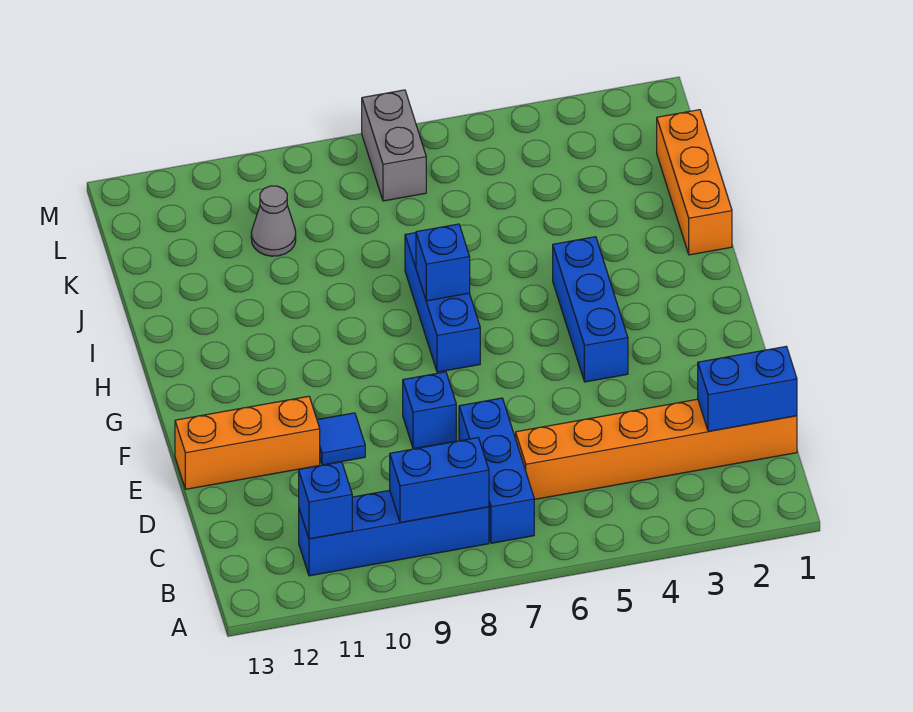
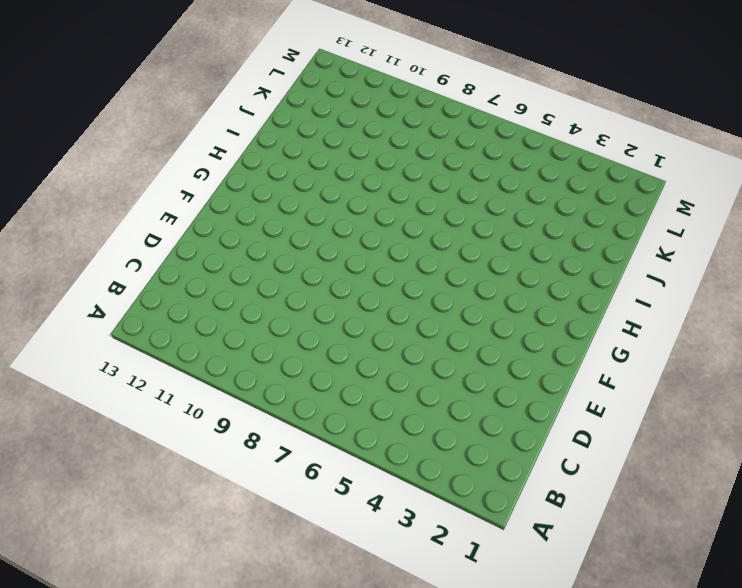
none -> blue 1x3 brick [459,398,534,543]
none -> blue 1x4 brick [299,490,489,576]
none -> orange 1x6 brick [516,399,797,500]

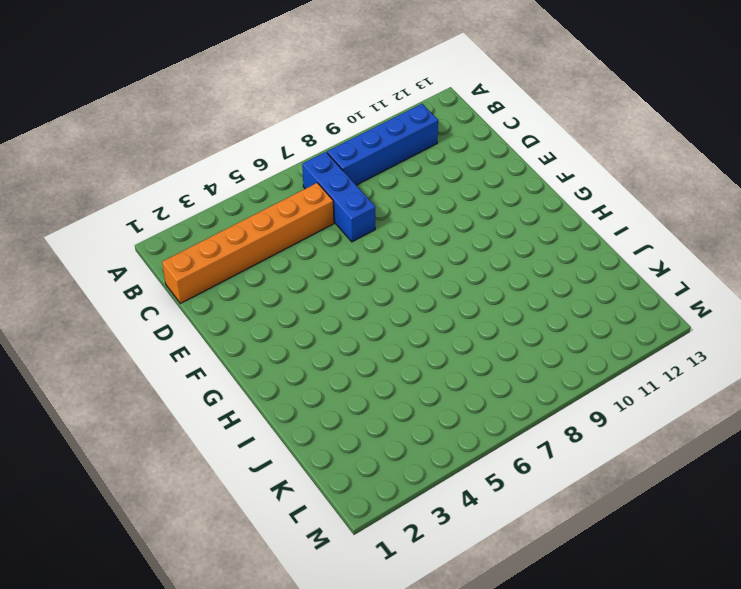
none -> blue 1x1 brick [403,372,456,449]
none -> blue 1x1 tile [317,413,365,465]
none -> orange 1x3 brick [175,396,320,489]

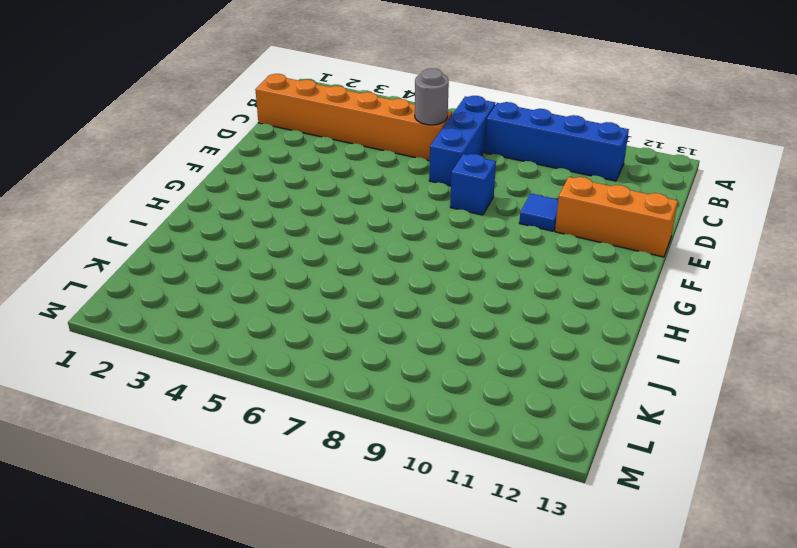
grey 1x1 round brick [415,68,449,125] -> none
none -> blue 1x3 brick [553,237,628,382]
none -> blue 1x3 brick [405,233,480,372]
none -> orange 1x3 brick [657,110,732,255]

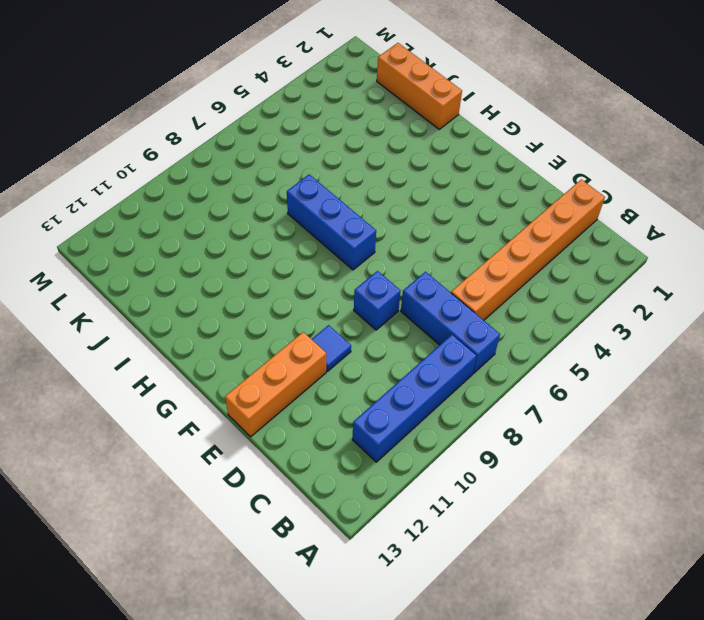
none -> blue 1x3 brick [553,237,628,382]
none -> grey 1x1 cone [251,186,296,256]
none -> grey 1x2 brick [362,90,426,201]

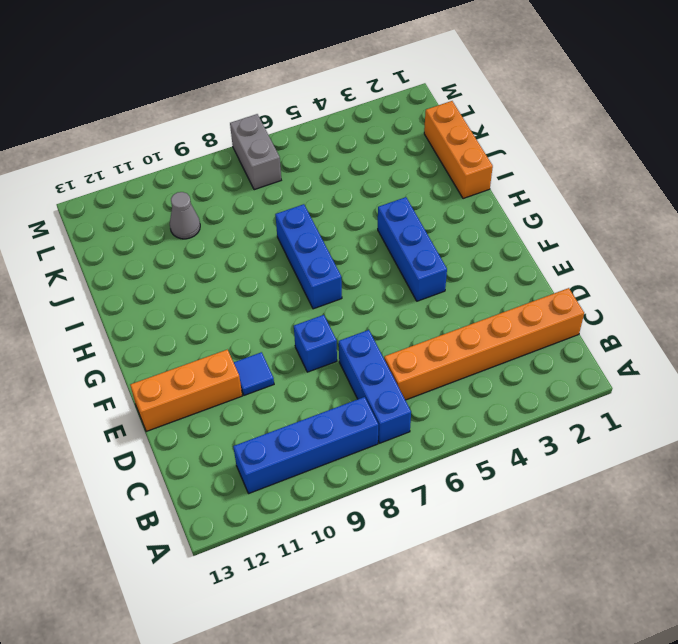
none -> blue 1x2 brick [390,438,489,523]
none -> blue 1x1 brick [299,462,352,539]
none -> blue 1x2 brick [698,346,797,431]

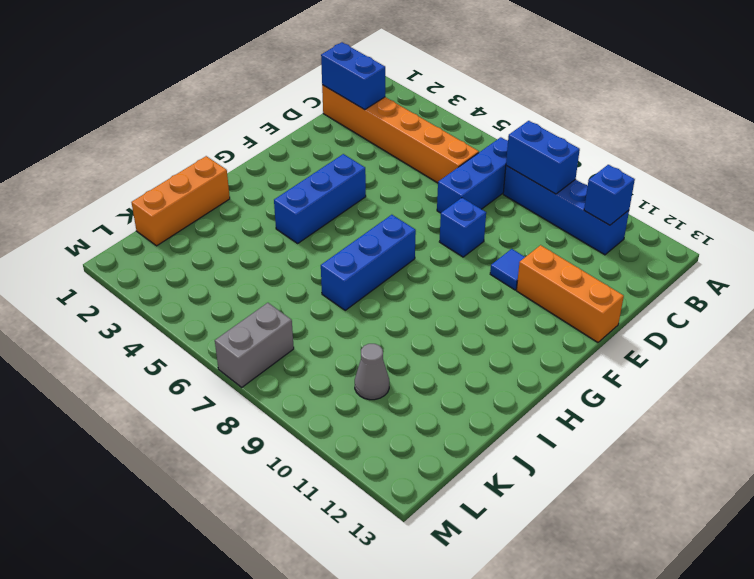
none -> blue 1x1 brick [416,224,470,301]

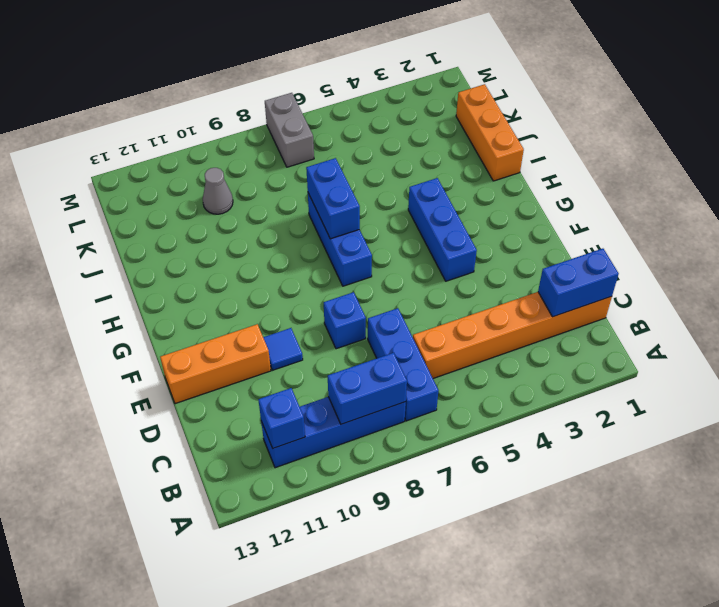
blue 1x2 brick [306,158,360,239] -> blue 1x1 brick [416,224,470,301]

